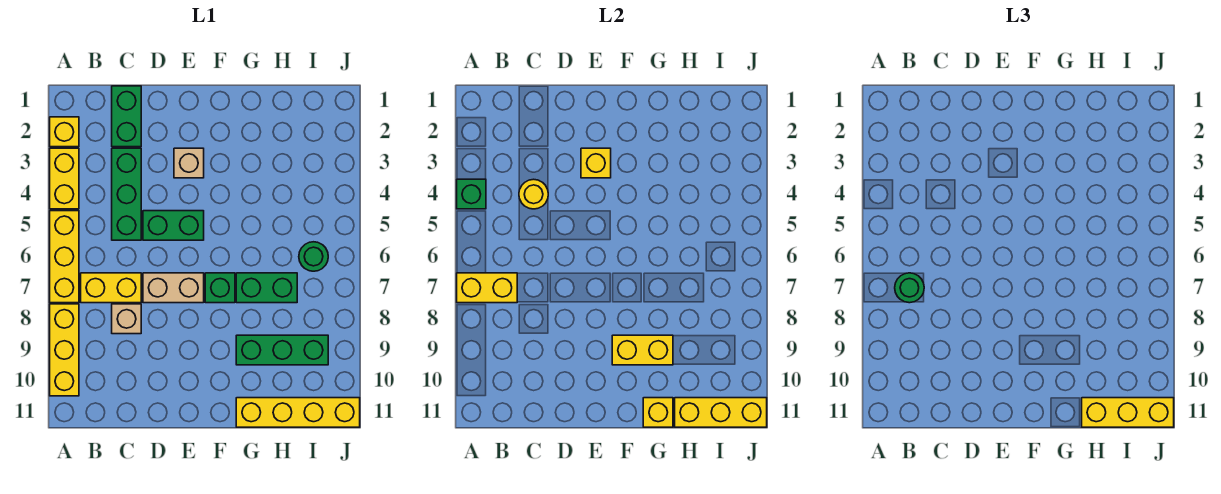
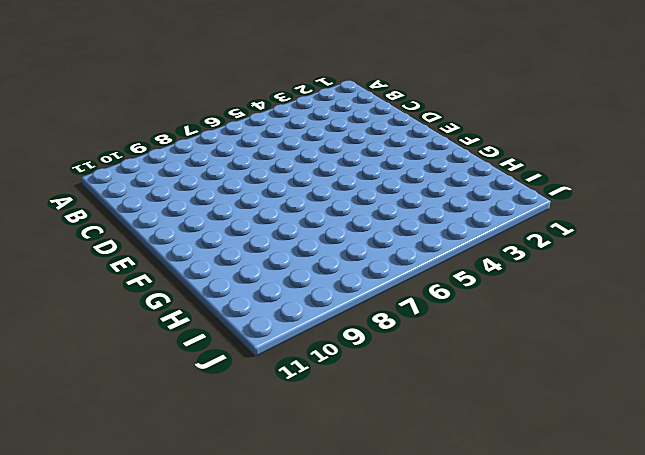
none -> yellow 1x1 brick [50,117,79,147]
none -> yellow 1x2 brick [50,148,79,209]
none -> yellow 1x3 brick [50,211,79,303]

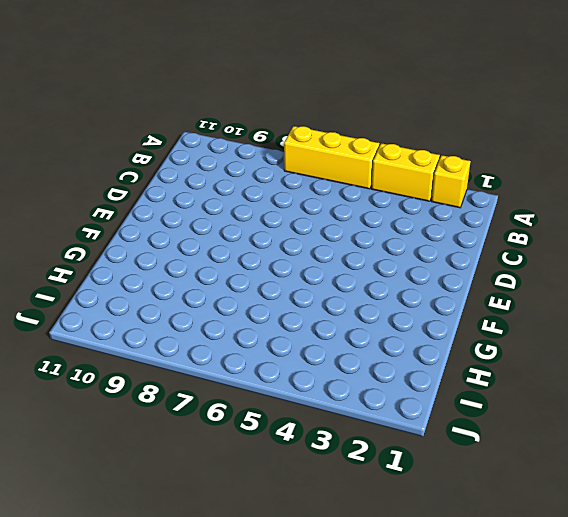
none -> yellow 1x3 brick [50,304,79,396]
none -> yellow 1x2 brick [81,273,141,303]
none -> green 1x2 brick [112,86,141,147]

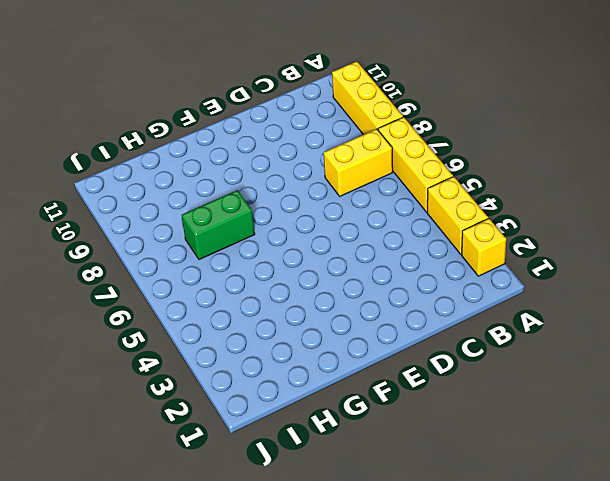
none -> green 1x2 brick [112,86,141,147]
none -> green 1x3 brick [112,148,141,240]
none -> tan 1x1 brick [112,304,141,334]

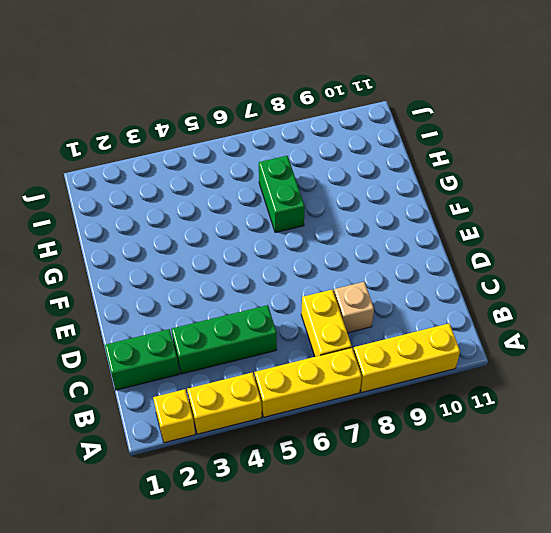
none -> green 1x2 brick [143,211,204,240]
none -> tan 1x2 brick [143,273,204,303]
none -> tan 1x1 brick [174,148,204,178]

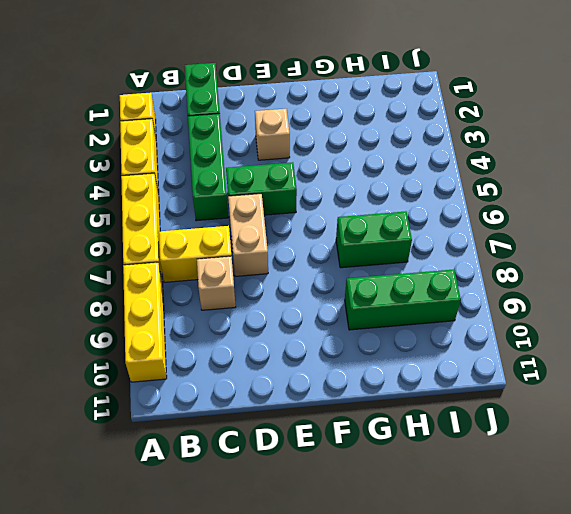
tan 1x2 brick [228,194,268,276] -> tan 1x2 brick turned to [143,273,204,303]
none -> green 1x1 brick [205,273,235,303]
none -> yellow 1x4 brick [236,398,360,427]
none -> green 1x1 round brick [299,242,328,271]

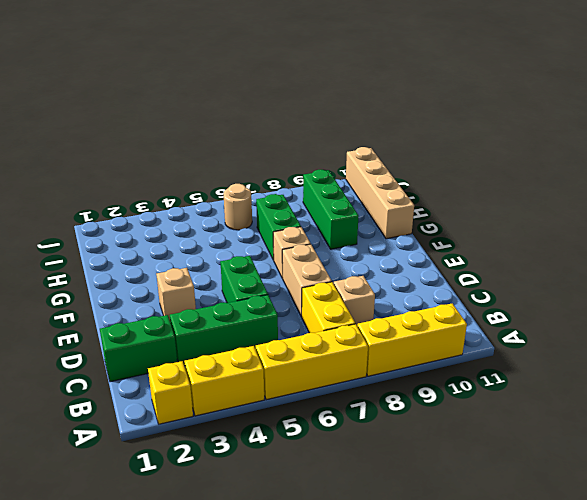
tan 1x1 brick [273,227,311,278] -> green 1x1 brick [205,273,235,303]
tan 1x4 brick [346,147,414,239] -> yellow 1x4 brick [236,398,360,427]
tan 1x1 round brick [223,184,252,230] -> green 1x1 round brick [299,242,328,271]
none -> green 1x1 brick [457,179,486,209]
none -> yellow 1x2 brick [457,273,517,303]
none -> yellow 1x1 round brick [519,179,548,209]

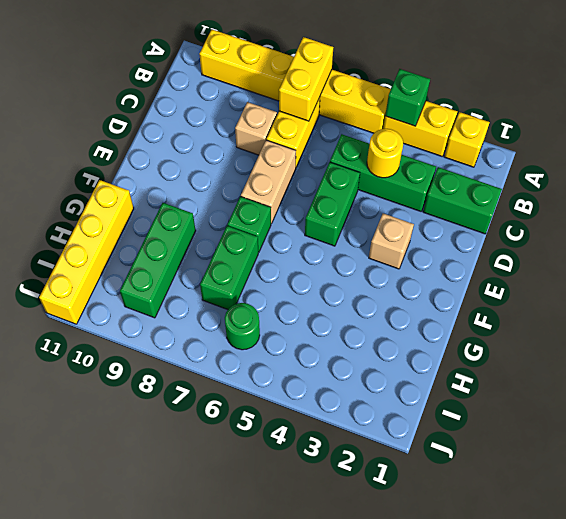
none -> yellow 1x1 brick [581,148,611,178]
none -> yellow 1x2 brick [612,335,673,365]
none -> yellow 1x1 brick [643,398,673,427]

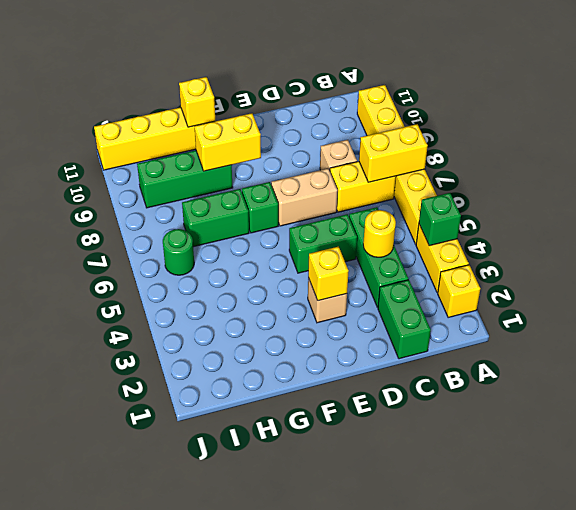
none -> yellow 1x3 brick [675,398,767,427]
none -> green 1x1 round brick [895,273,924,303]
none -> yellow 1x3 brick [1082,398,1174,427]

